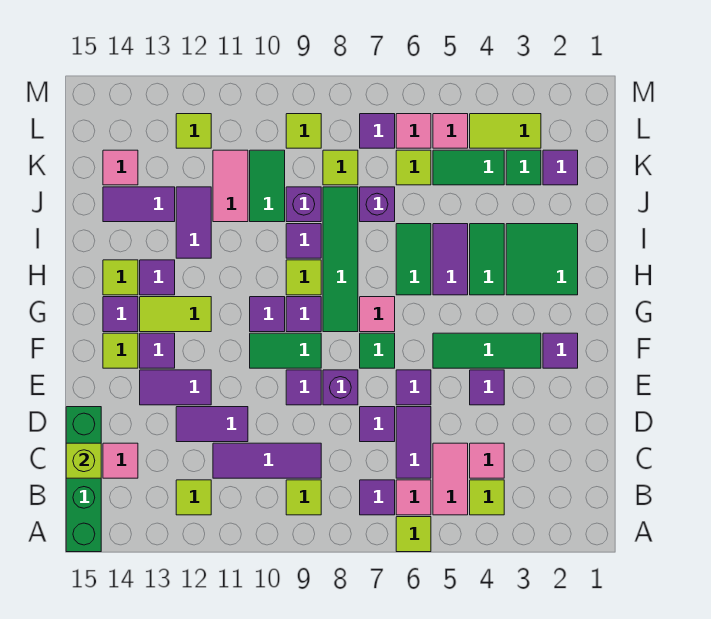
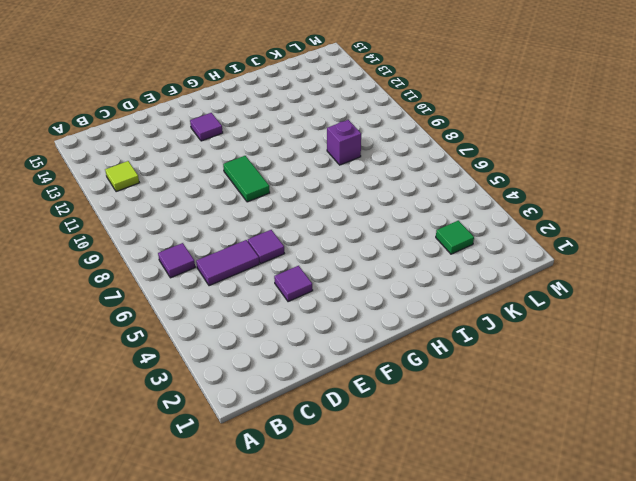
none -> lime 1x1 tile [396,517,431,552]
none -> green 1x4 brick [66,407,101,552]
none -> lime 1x1 tile [470,480,504,515]
none -> pink 1x2 tile [433,443,468,515]

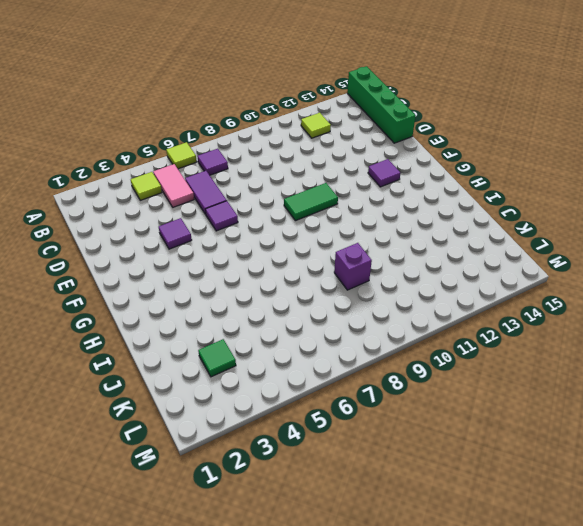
none -> pink 1x1 tile [396,480,431,515]
none -> lime 1x1 tile [286,480,321,515]
none -> pink 1x1 tile [470,443,504,478]
none -> purple 1x3 tile [213,443,321,478]

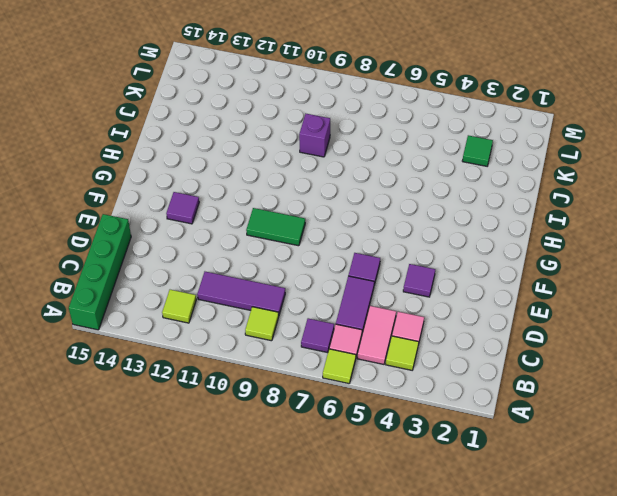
none -> pink 1x1 tile [103,443,138,478]
none -> purple 1x1 tile [360,407,395,442]
none -> purple 1x2 tile [176,407,248,442]
none -> purple 1x1 brick [323,370,358,405]

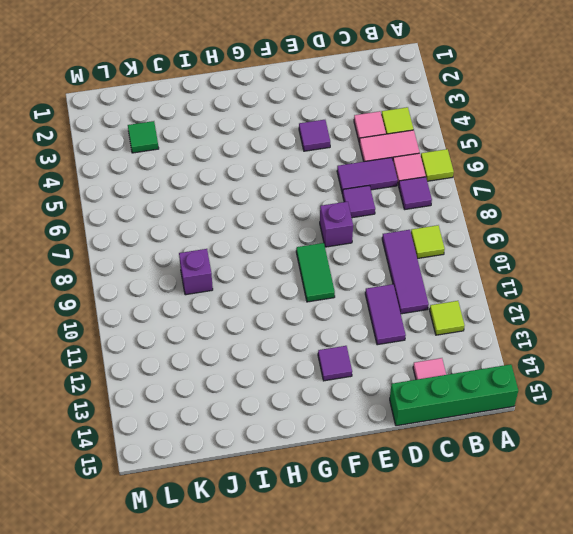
none -> purple 1x1 tile [396,370,431,405]
none -> purple 1x1 tile [286,370,321,405]
none -> purple 1x2 tile [140,370,211,405]
none -> purple 1x1 tile [543,333,578,368]

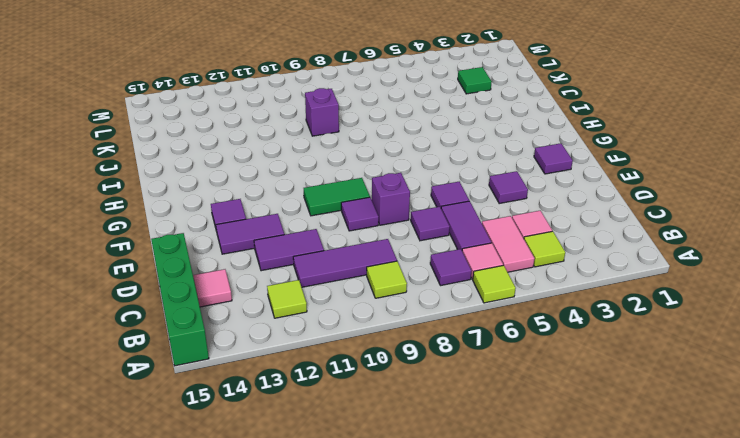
none -> green 1x3 tile [433,333,541,368]
none -> green 1x1 tile [360,333,395,368]
none -> lime 1x1 tile [103,333,138,368]
none -> pink 1x1 tile [360,297,395,332]

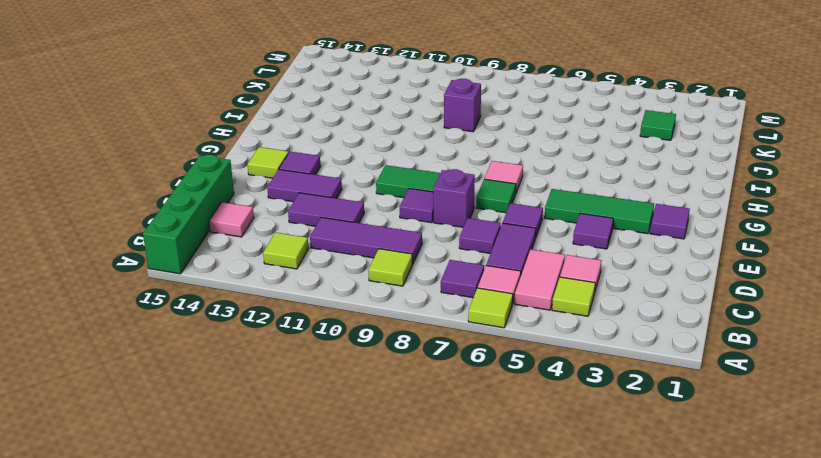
none -> green 1x4 tile [323,187,358,332]
none -> purple 1x1 tile [286,297,321,332]
none -> purple 1x1 tile [250,297,285,332]
none -> lime 1x2 tile [140,297,211,332]

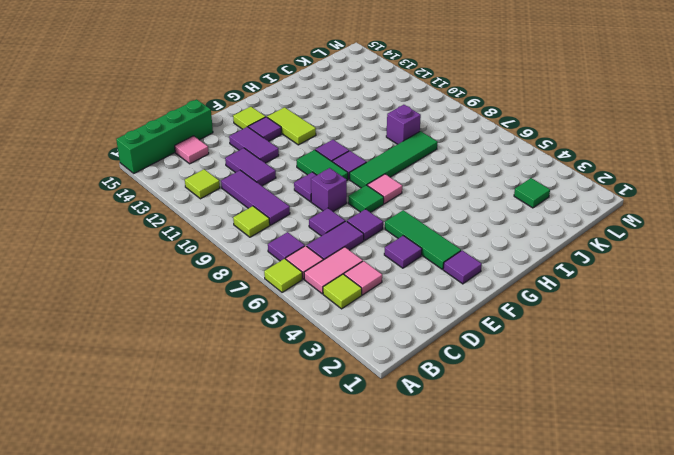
none -> purple 1x1 tile [103,297,138,332]
none -> green 2x2 tile [506,224,578,295]
none -> green 1x2 tile [470,224,504,295]
none -> purple 1x2 tile [433,224,468,295]

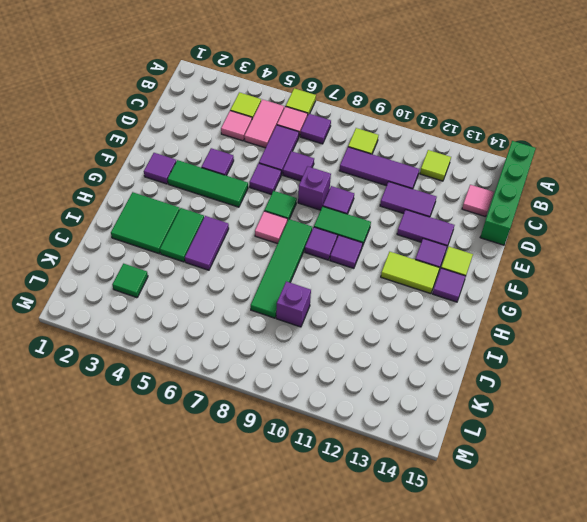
none -> green 1x2 tile [396,224,431,295]
none -> lime 1x1 tile [286,260,321,295]
none -> purple 1x1 tile [140,260,175,295]
none -> lime 1x1 tile [103,260,138,295]

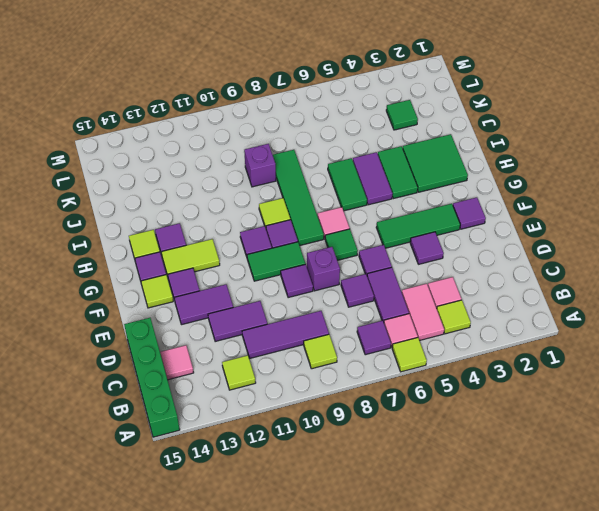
none -> purple 1x1 tile [286,224,321,258]
none -> purple 1x2 tile [176,187,211,258]
none -> purple 1x1 brick [360,187,395,222]
none -> green 1x2 tile [250,150,285,222]

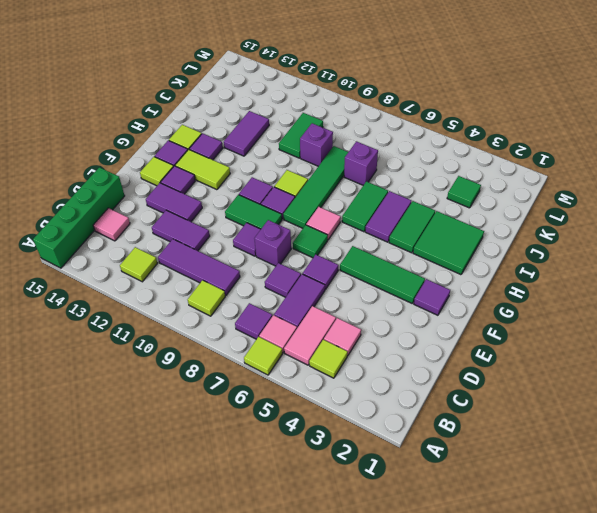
none -> purple 1x1 tile [470,370,504,405]
none -> purple 1x1 tile [286,224,321,258]
none -> pink 1x2 tile [213,150,248,222]
none -> purple 1x2 tile [103,187,175,222]

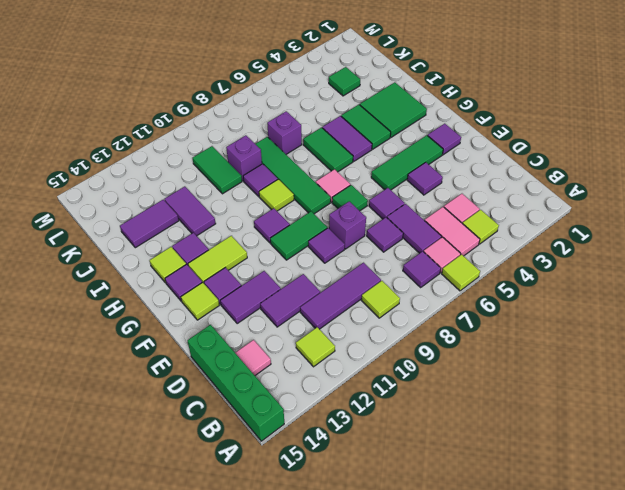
none -> purple 1x1 tile [286,297,321,332]
none -> pink 1x2 tile [213,150,248,222]
none -> purple 1x1 tile [543,150,578,185]
none -> green 1x2 tile [433,150,504,185]

